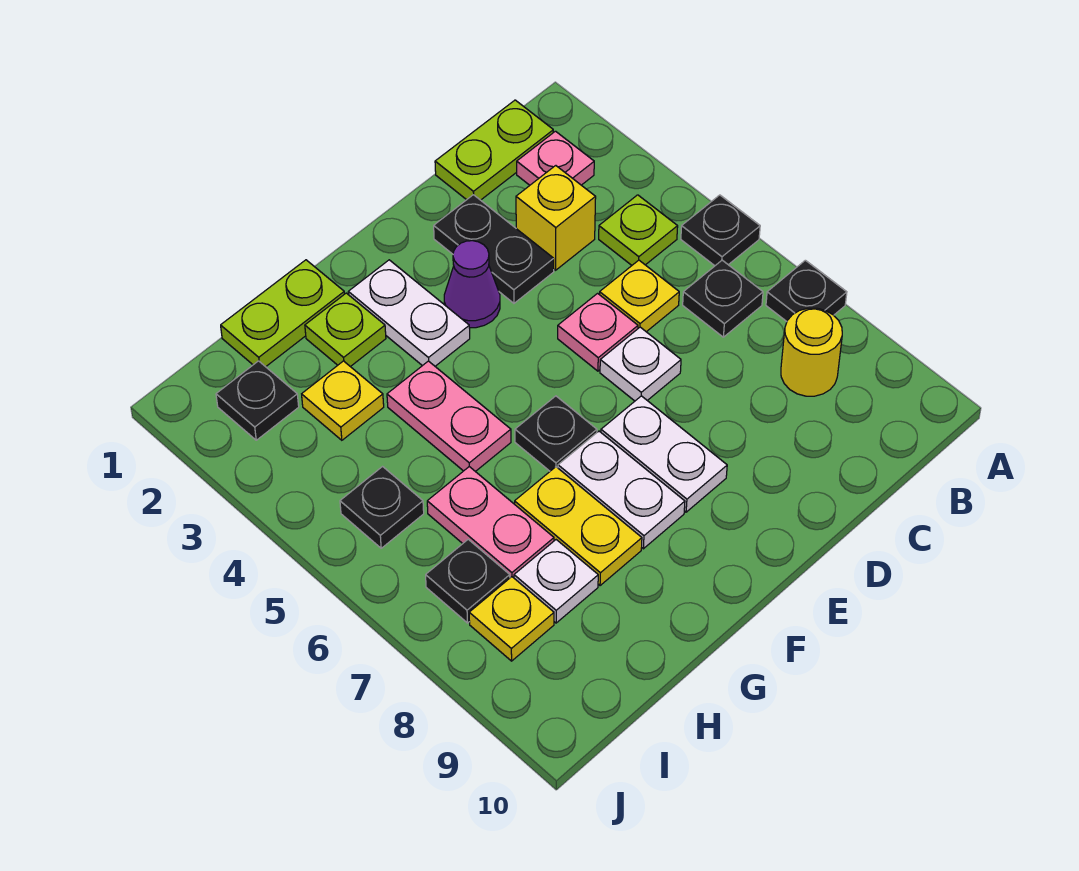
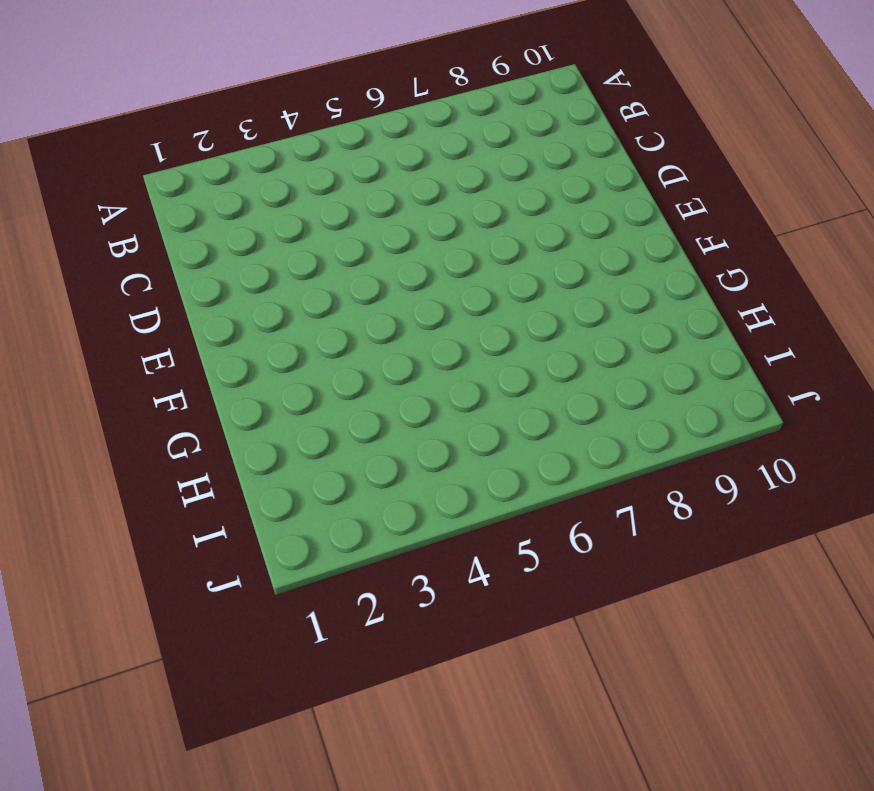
none -> black 1x1 plate [681,195,760,266]
none -> black 1x1 plate [766,260,847,321]
none -> lime 1x2 plate [435,100,553,200]

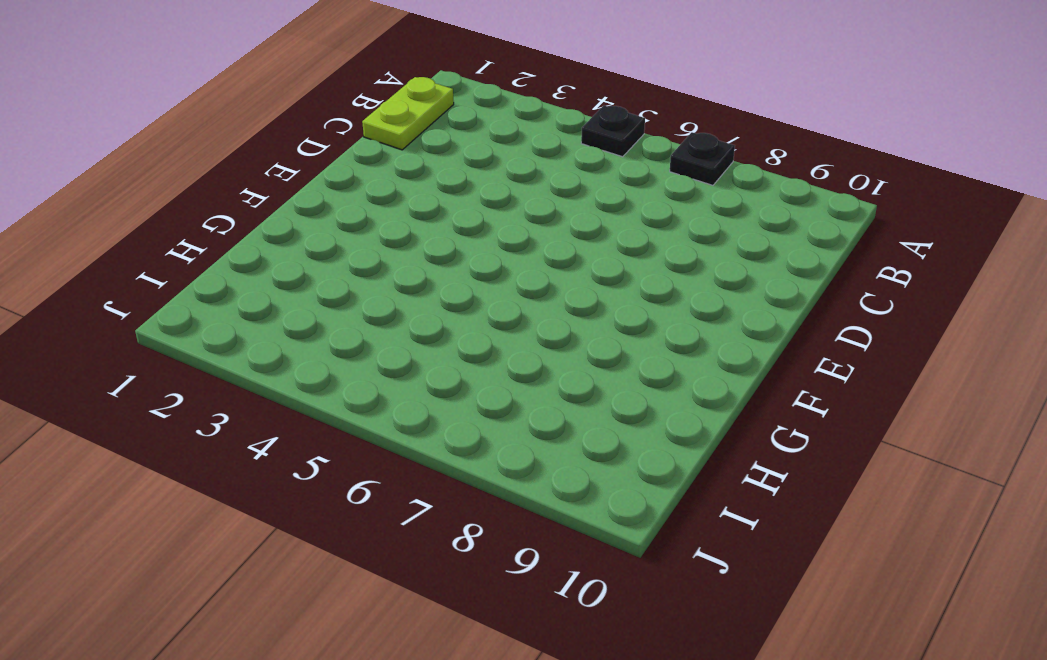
none -> pink 1x1 plate [517,131,594,185]
none -> lime 1x1 plate [599,195,678,265]
none -> black 1x1 plate [683,260,763,337]

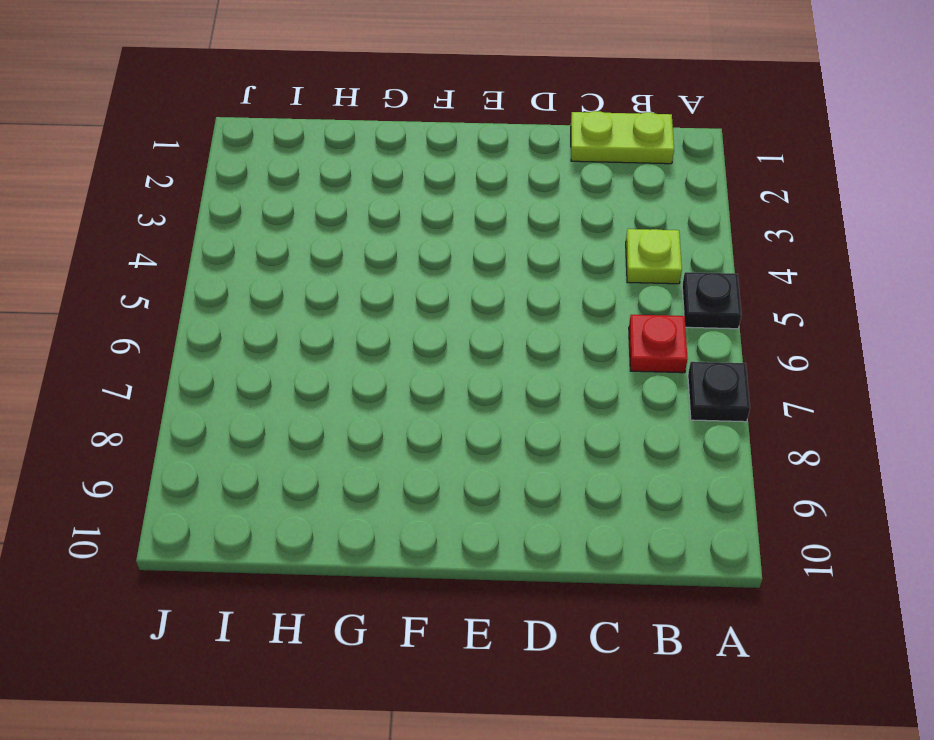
red 1x1 plate [629,315,688,373] -> black 1x1 plate [683,260,763,337]
none -> pink 1x1 plate [517,131,594,185]
none -> yellow 1x1 round brick [781,308,842,396]
none -> yellow 1x1 brick [516,166,596,270]

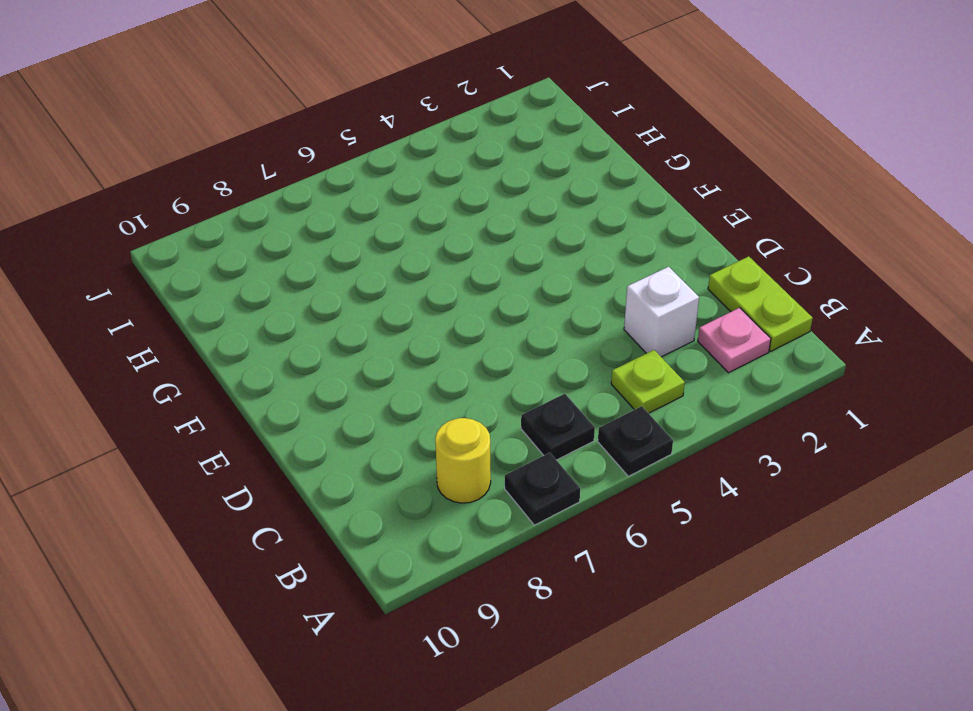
white 1x1 brick [624,267,699,357] -> yellow 1x1 brick [516,166,596,270]
none -> yellow 1x1 plate [600,260,679,332]
none -> black 1x2 plate [434,195,554,303]
none -> pink 1x1 plate [558,293,638,371]

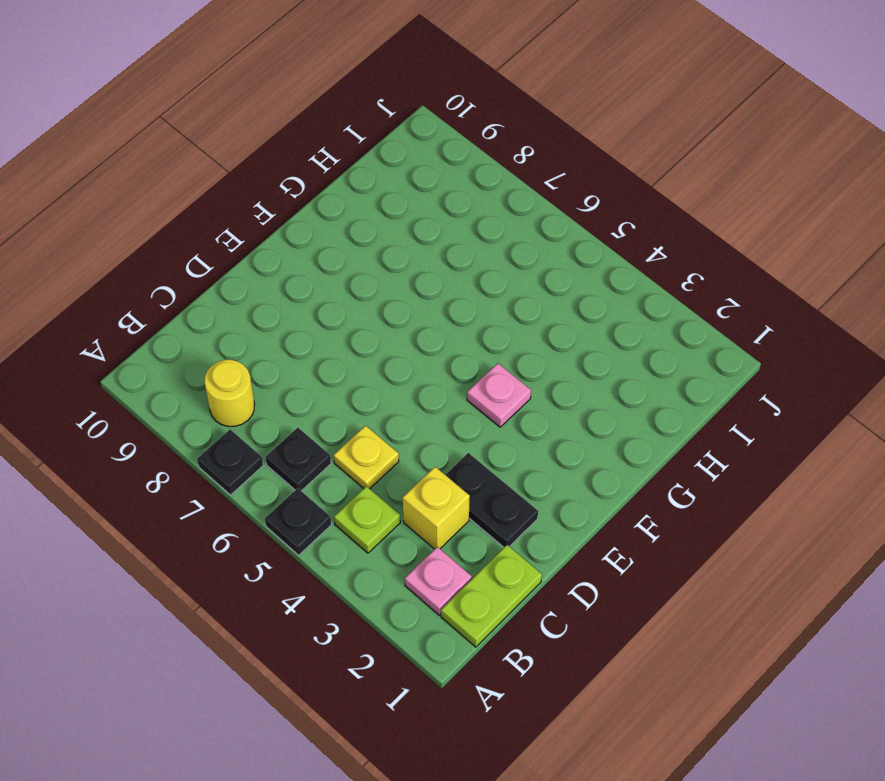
pink 1x1 plate [467,363,531,427] -> pink 1x1 plate moved to [558,293,638,371]
none -> white 1x1 plate [600,327,681,401]
none -> purple 1x1 cone [444,241,500,328]
none -> white 1x2 plate [601,396,727,512]

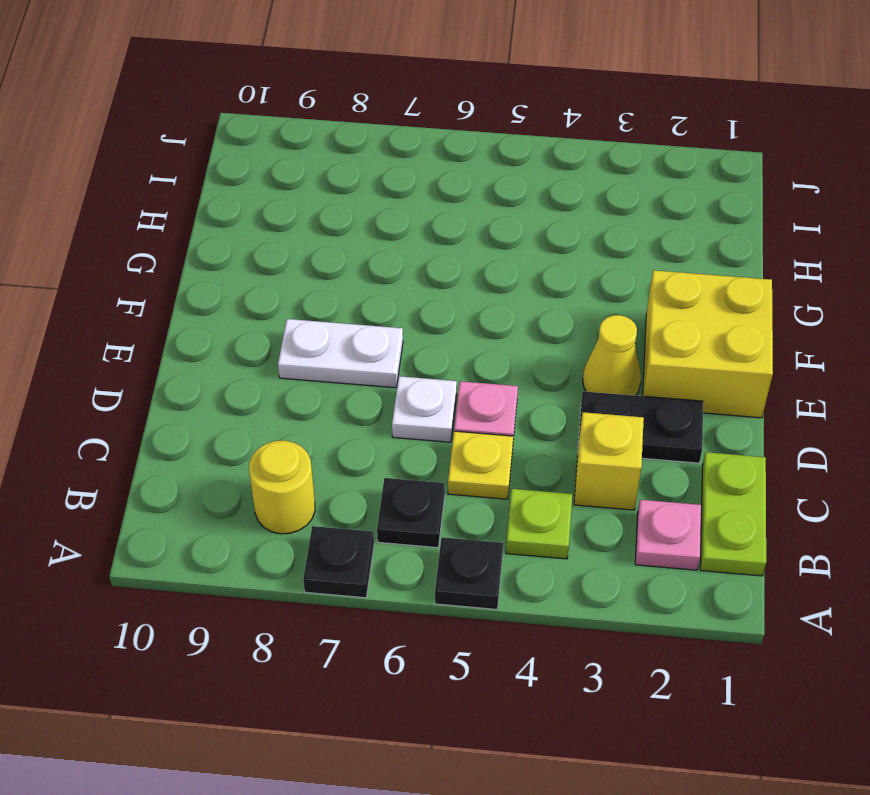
yellow 2x2 brick [643,270,773,418] -> white 1x2 plate [348,260,470,366]
yellow 1x1 cone [583,315,641,396] -> purple 1x1 cone [444,241,500,328]
none -> black 1x1 plate [515,396,597,471]
none -> white 1x2 plate [558,431,685,549]
none -> lime 1x2 plate [221,260,344,367]

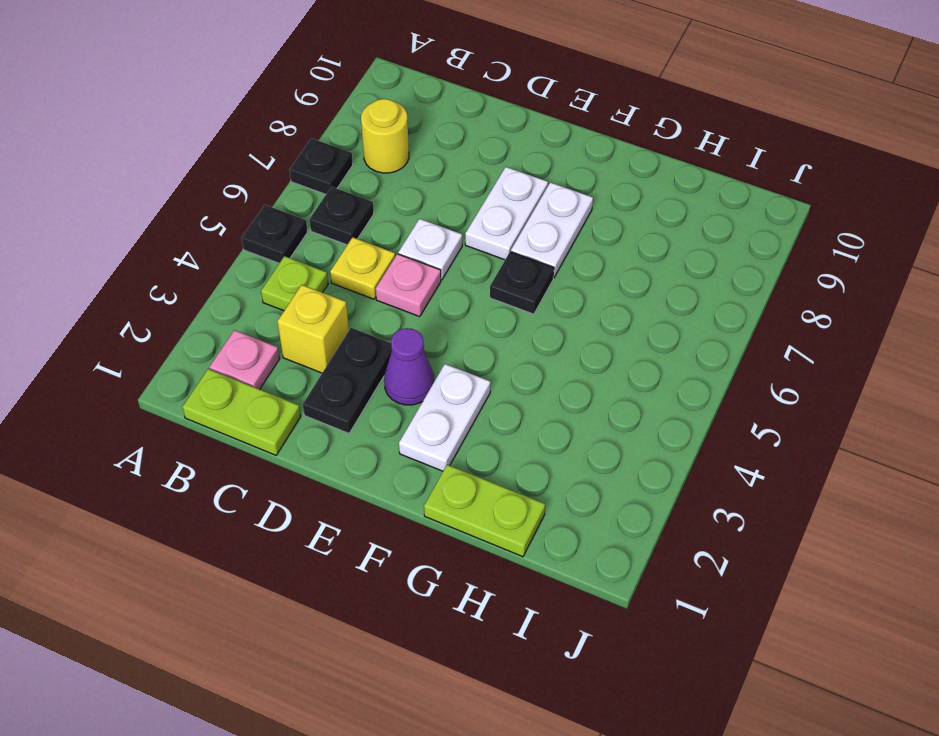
none -> lime 1x1 plate [305,293,386,367]
none -> pink 1x2 plate [387,361,511,472]
none -> yellow 1x2 plate [515,467,642,586]

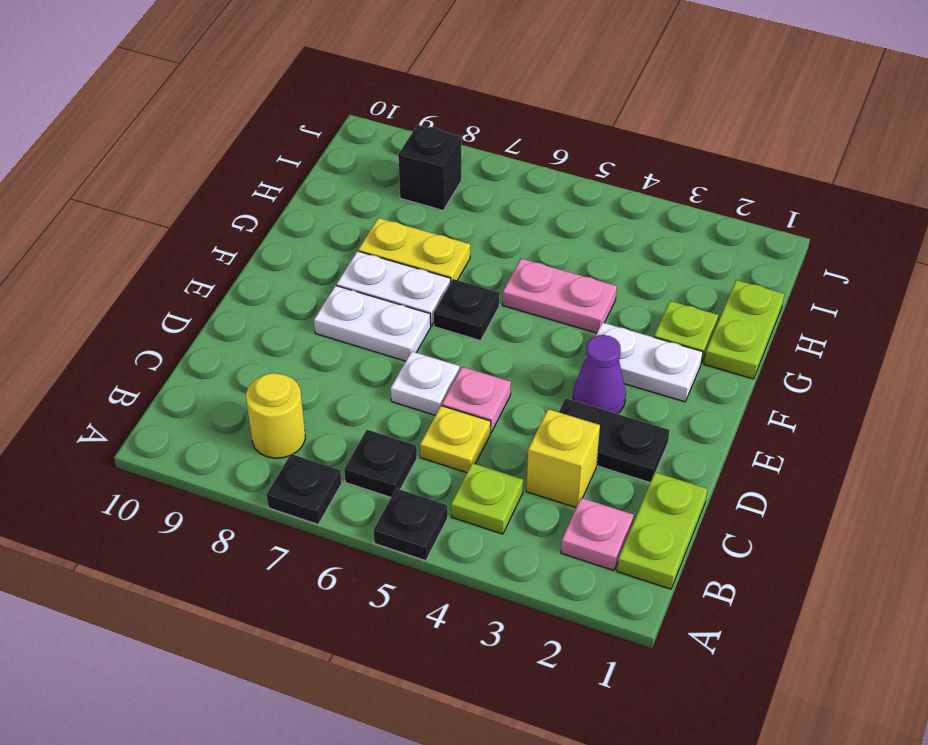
black 1x1 brick [398,125,461,210] -> yellow 1x1 plate [469,577,554,661]
none -> yellow 1x1 plate [302,361,384,440]
none -> pink 1x2 plate [427,467,554,578]
none -> white 1x1 plate [514,540,598,623]

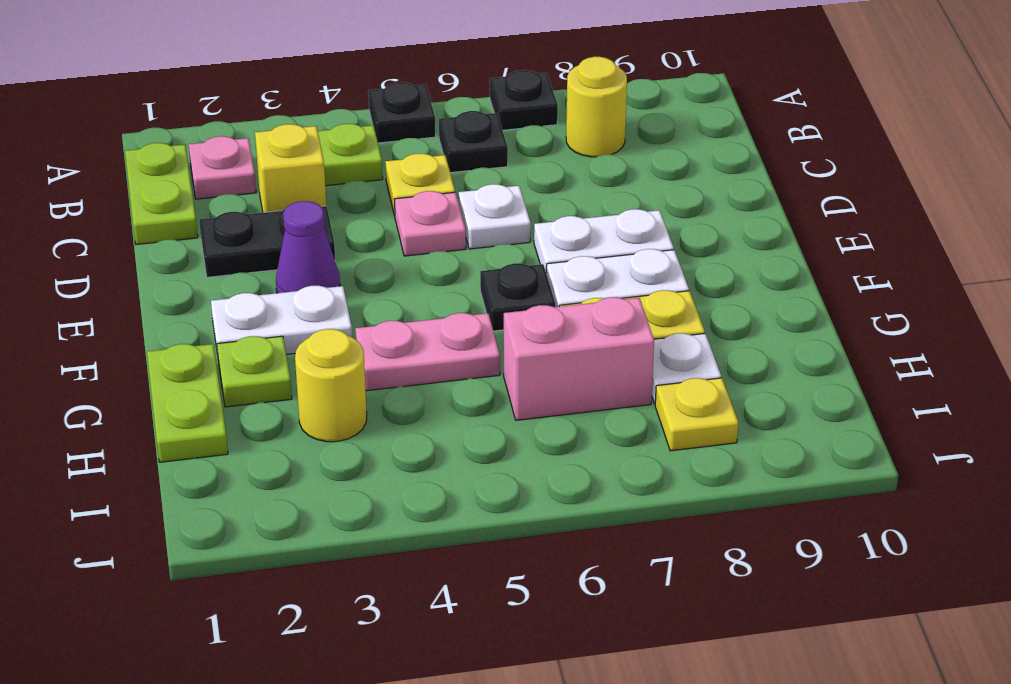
yellow 1x1 round brick [295,329,367,442] -> yellow 1x1 plate [302,361,384,440]
pink 1x2 brick [504,297,654,420] -> pink 1x2 plate [427,467,554,578]
none -> black 1x1 plate [216,361,299,440]
none -> black 1x1 plate [340,467,424,548]
none -> black 1x1 plate [426,539,510,623]

